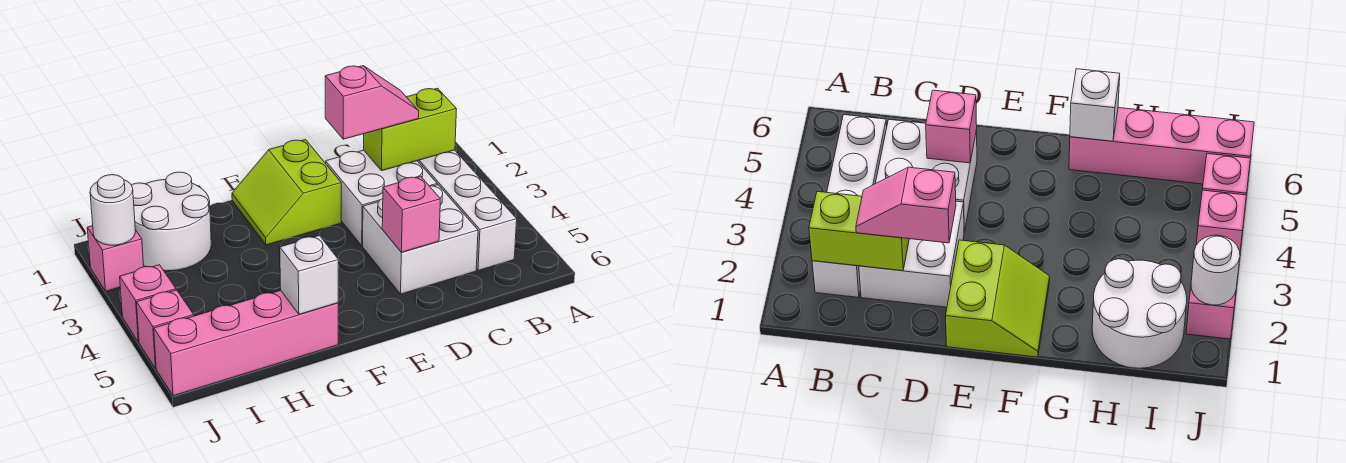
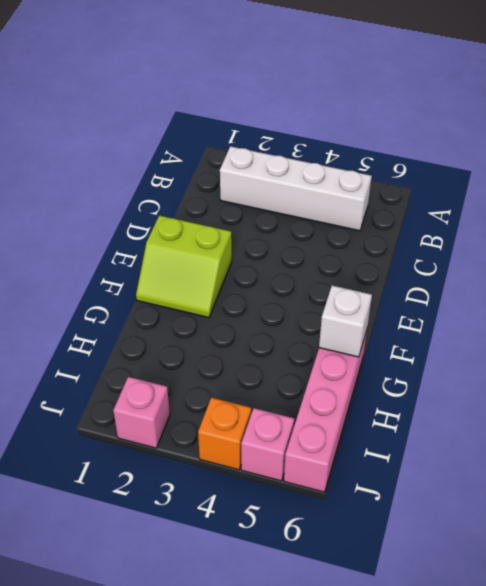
orange 1x1 brick [198,398,251,470] -> pink 1x1 brick [120,265,176,342]
none -> white 2x2 brick [326,150,437,246]
none -> white 2x2 brick [363,185,478,294]
none -> white 2x2 round brick [132,172,211,271]

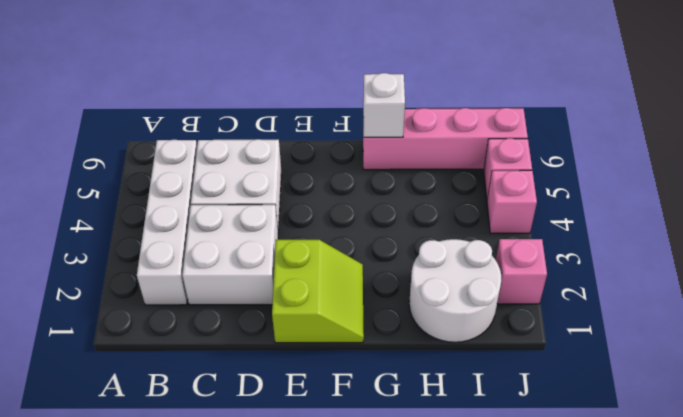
none -> lime 1x2 brick [364,88,457,171]
none -> pink 1x1 brick [382,176,440,252]
none -> white 1x1 round brick [90,175,135,245]

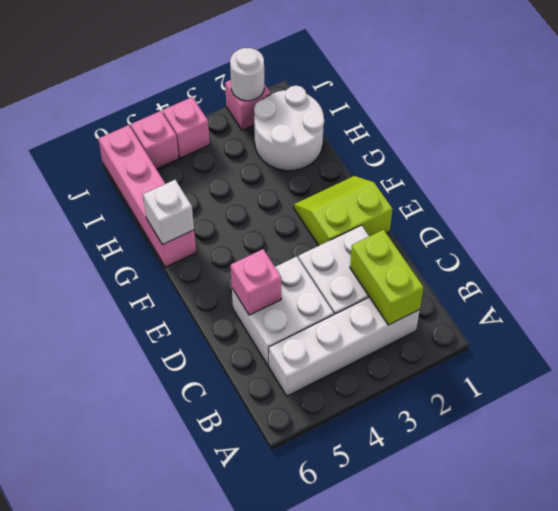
none -> pink 1x2 slope [325,66,419,139]

